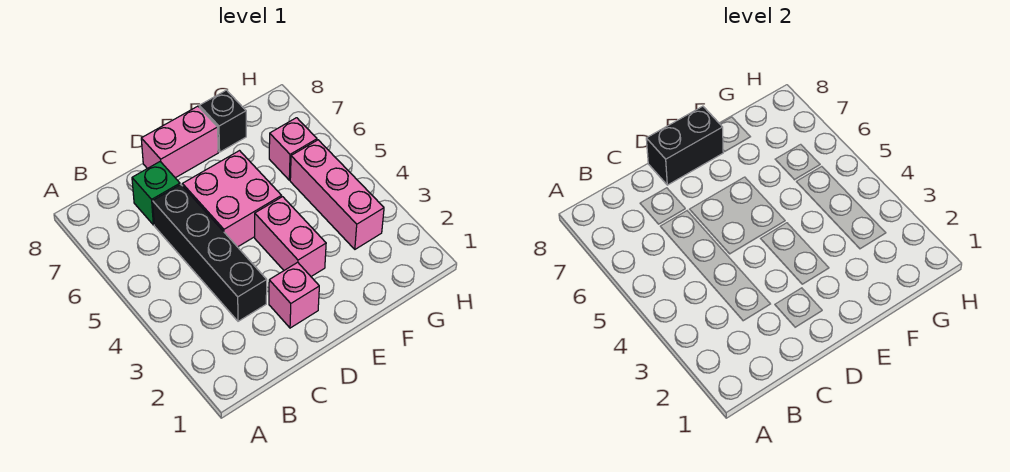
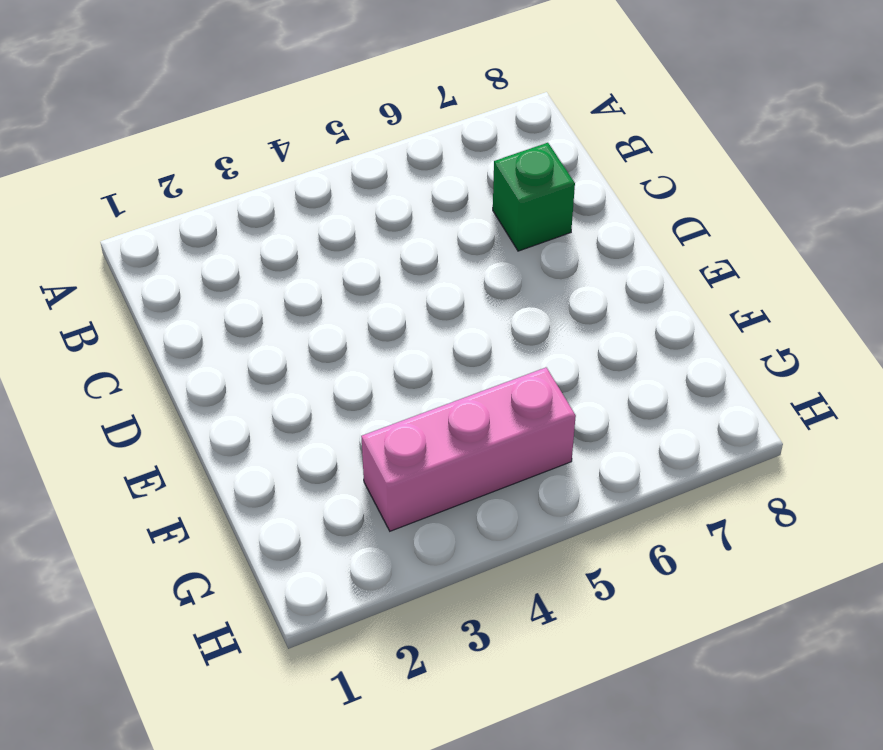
none -> black 1x4 brick [153,185,267,321]
none -> pink 1x1 brick [269,262,319,328]

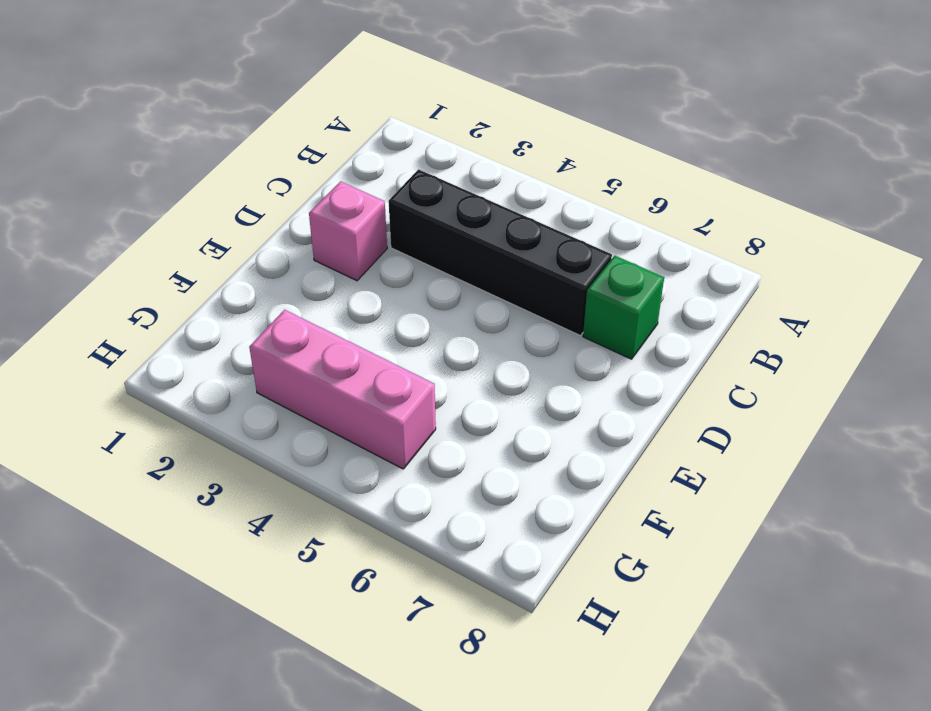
none -> pink 2x2 brick [182,151,282,247]
none -> pink 1x2 brick [141,106,218,178]

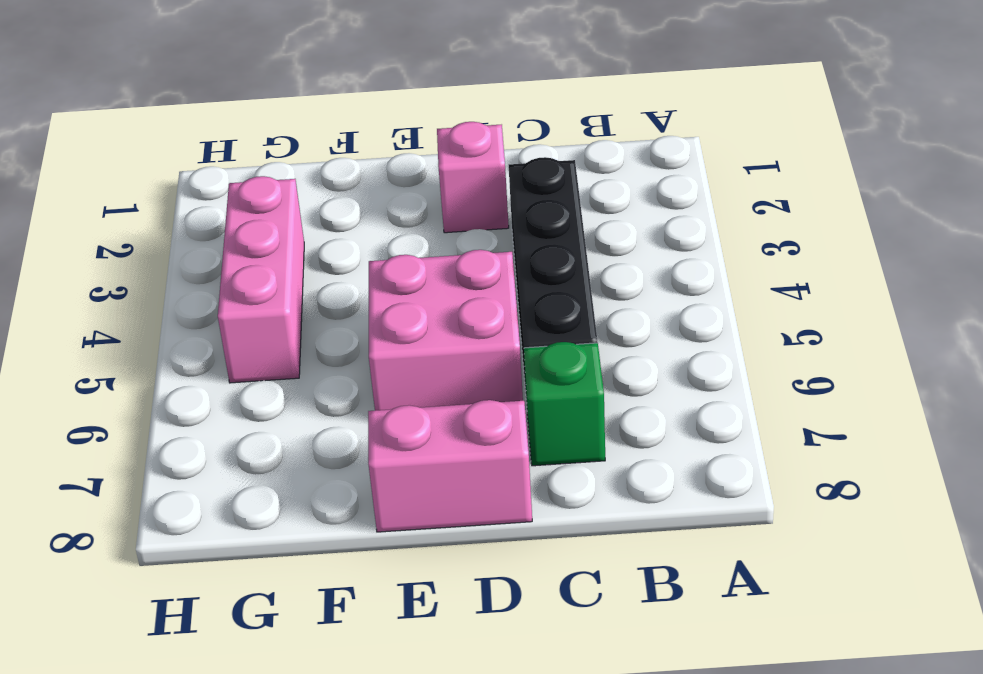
none -> pink 1x2 brick [255,197,326,276]
none -> black 1x1 brick [199,90,246,152]

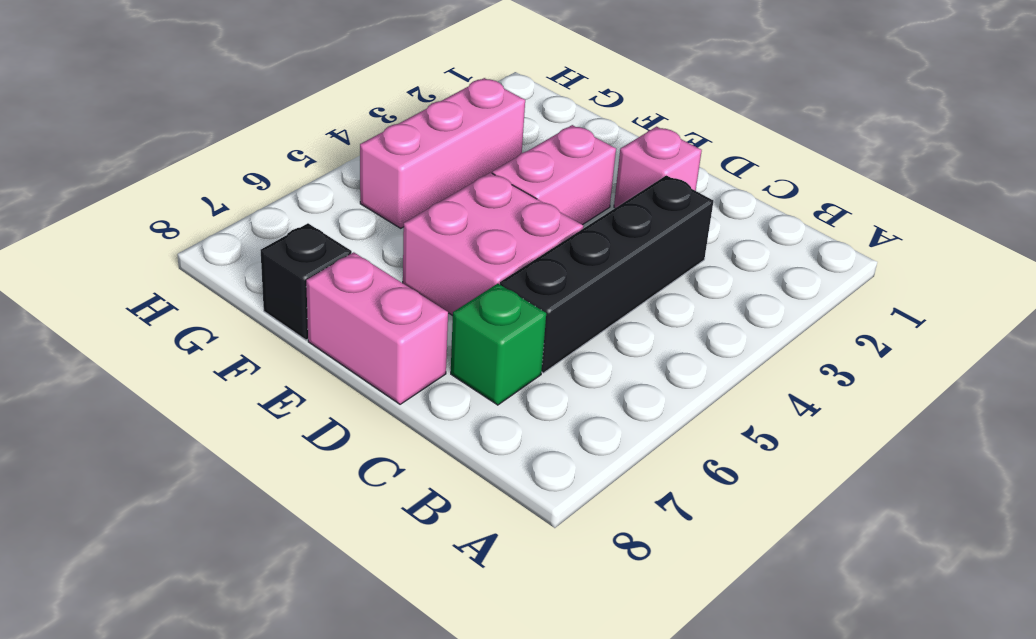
none -> pink 1x1 brick [269,118,317,180]
none -> black 1x2 brick [646,106,723,185]

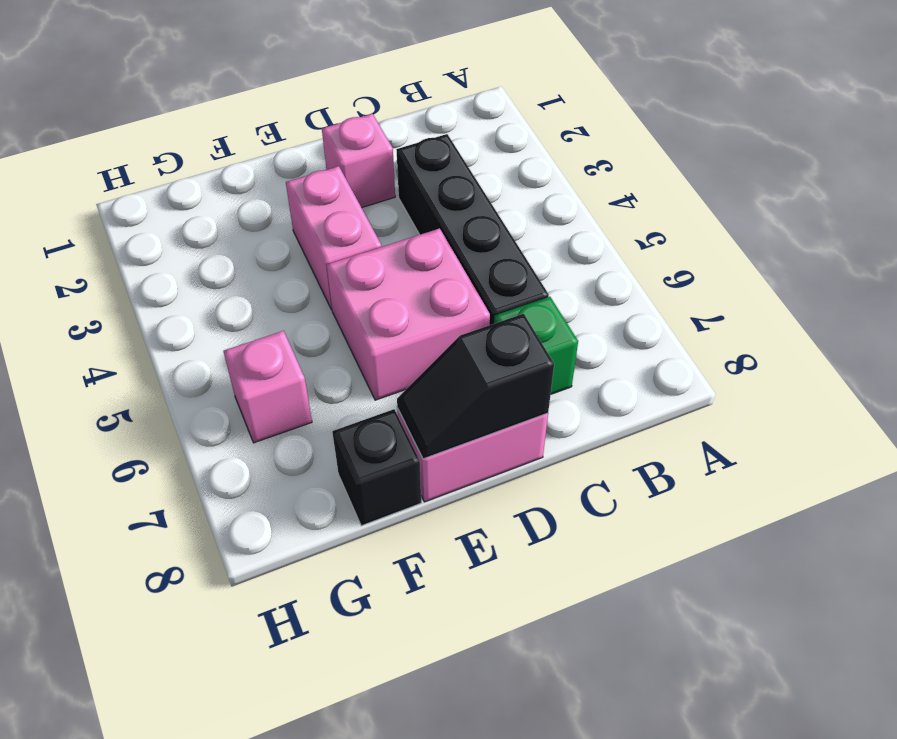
black 1x2 slope [397,314,554,459] -> black 1x2 brick [646,106,723,185]
none -> pink 1x3 brick [290,140,384,249]

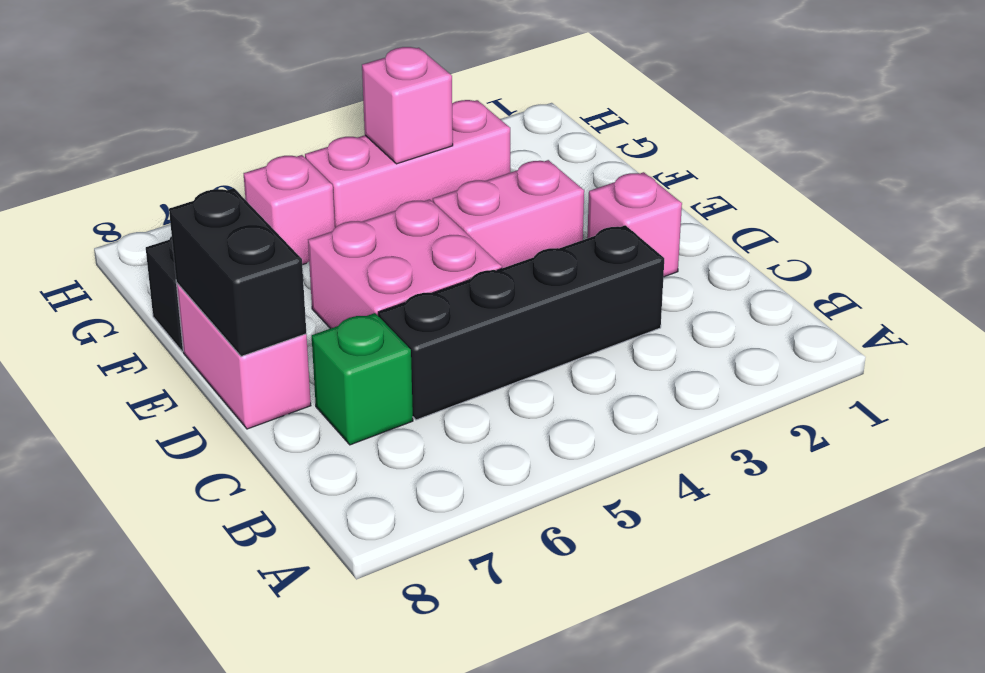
pink 1x1 brick [362,47,453,164] -> none

